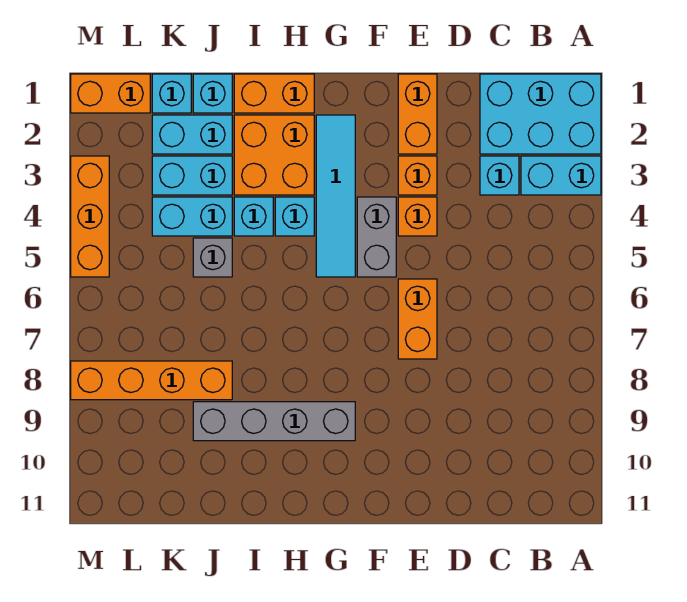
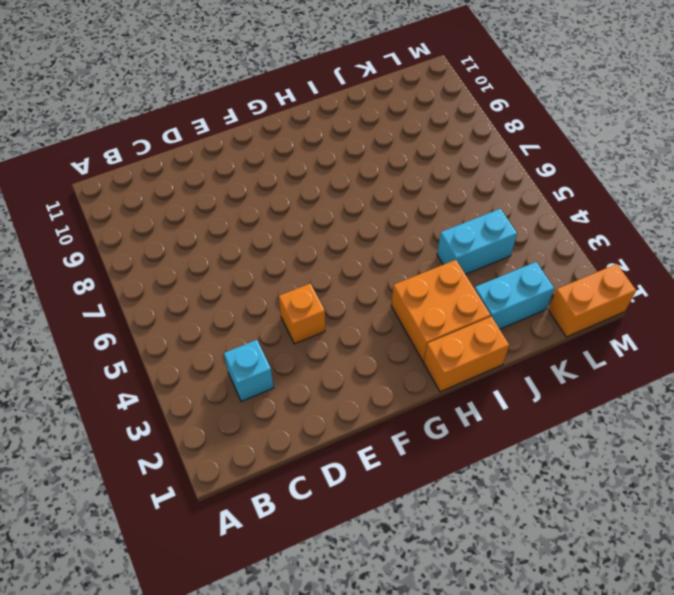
none -> cyan 2x3 brick [480,74,601,154]
none -> cyan 1x2 brick [521,156,601,195]
none -> orange 1x2 brick [398,74,437,154]

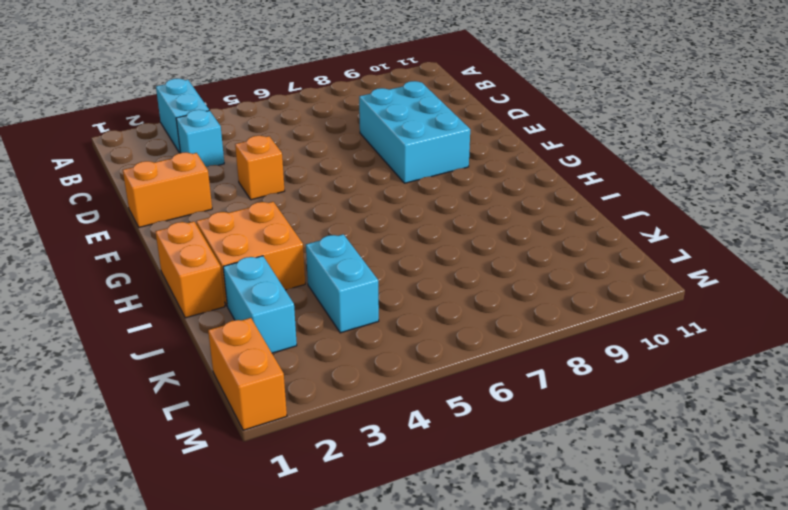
cyan 2x3 brick [359,81,470,183] -> cyan 2x3 brick moved to [480,74,601,154]
none -> orange 1x1 brick [398,156,437,195]
none -> orange 1x2 brick [398,279,437,359]
none -> grey 1x2 brick [357,197,396,277]

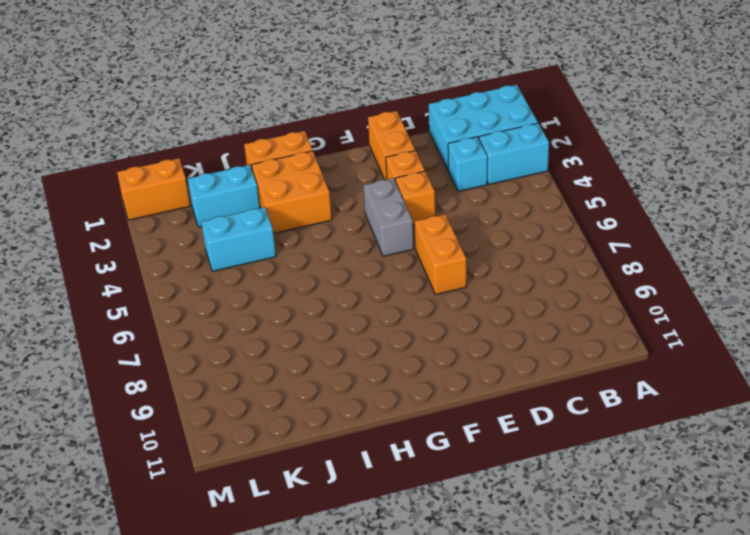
none -> cyan 1x4 tile [316,115,355,277]
none -> grey 1x4 brick [193,402,355,441]
none -> cyan 1x1 brick [275,197,314,236]

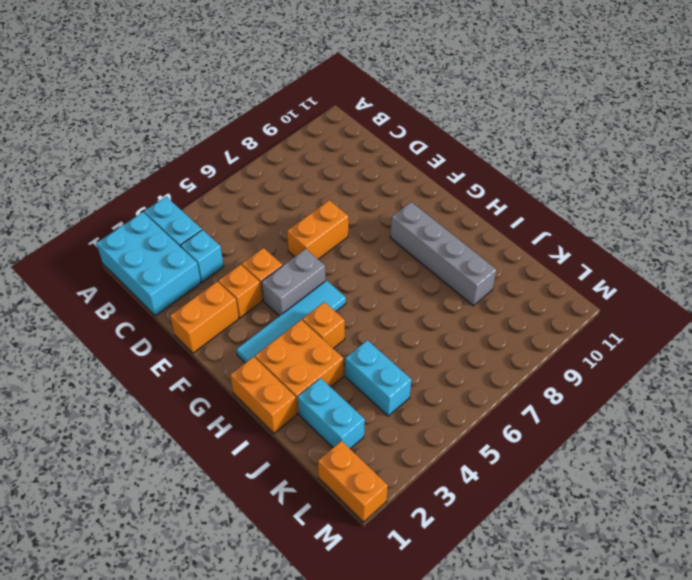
orange 1x1 brick [302,302,345,348] -> cyan 1x1 brick [275,197,314,236]
none -> cyan 1x1 brick [234,197,273,236]
none -> cyan 1x1 brick [193,74,232,113]
none -> cyan 1x2 brick [152,156,232,195]

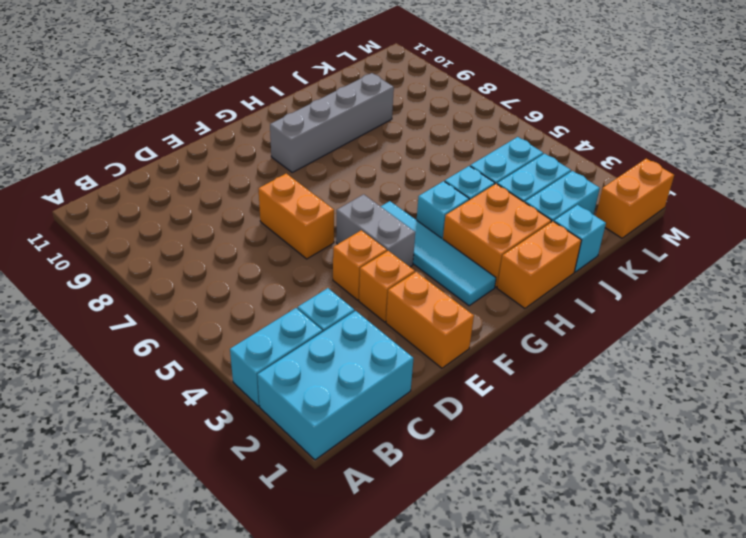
none -> grey 1x1 brick [193,238,232,277]
none -> orange 1x4 brick [71,361,232,400]
none -> cyan 1x1 brick [152,74,191,113]

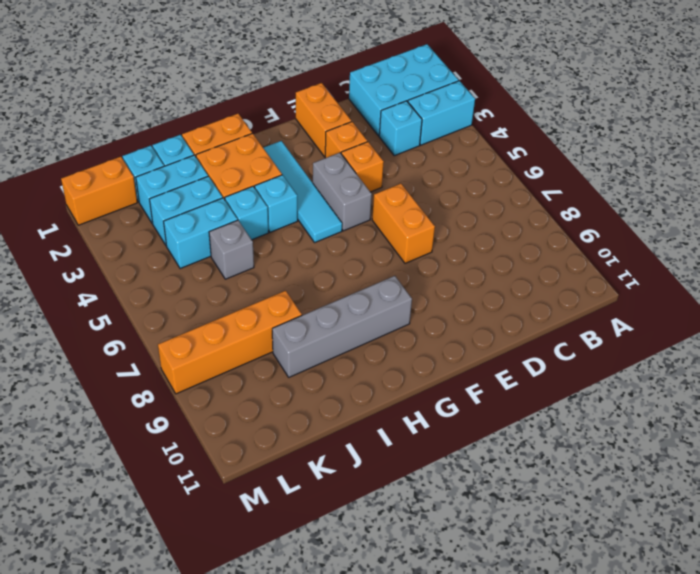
none -> orange 1x3 brick [71,156,109,277]

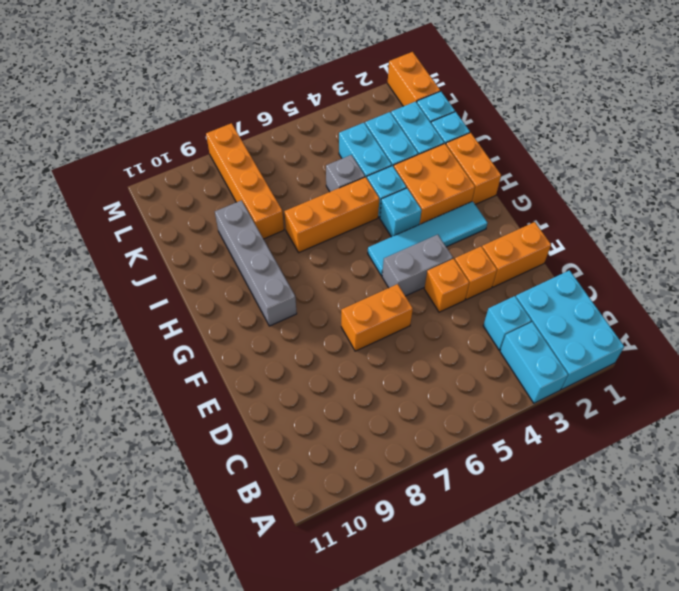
orange 1x3 brick [284,177,379,252] -> orange 1x3 brick moved to [71,156,109,277]

